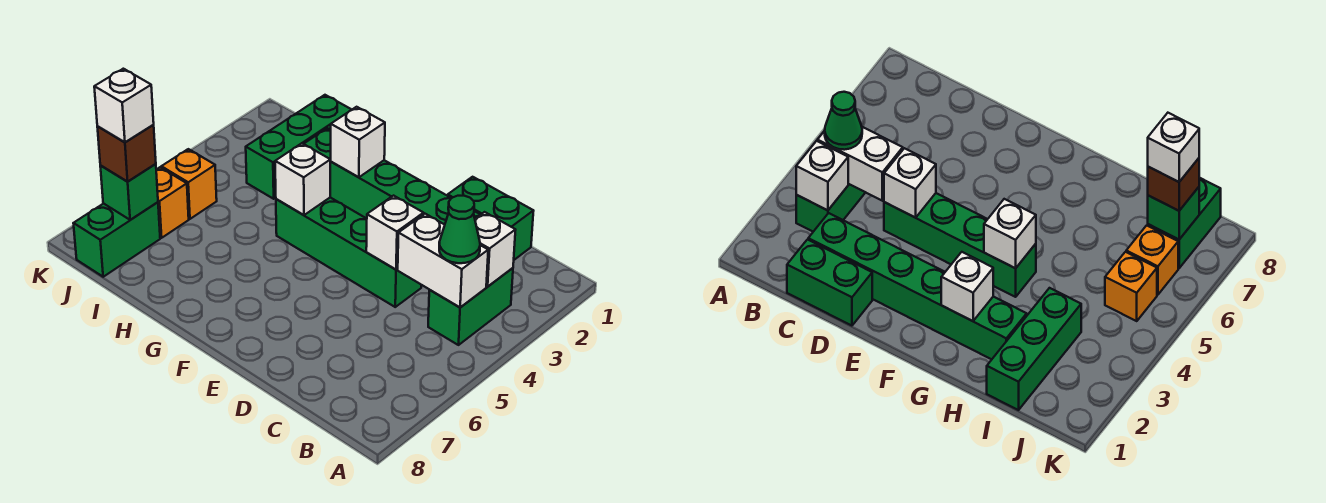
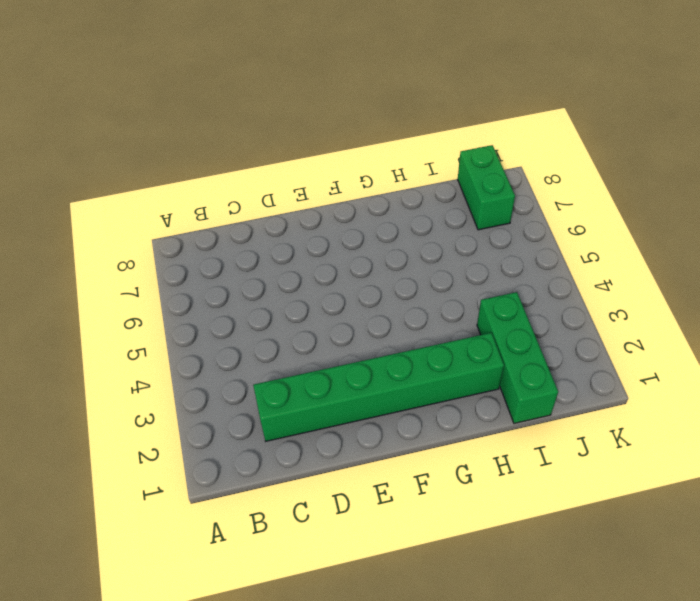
none -> green 1x2 brick [428,268,513,345]
none -> green 1x2 brick [448,177,533,260]
none -> green 1x4 brick [276,198,421,307]

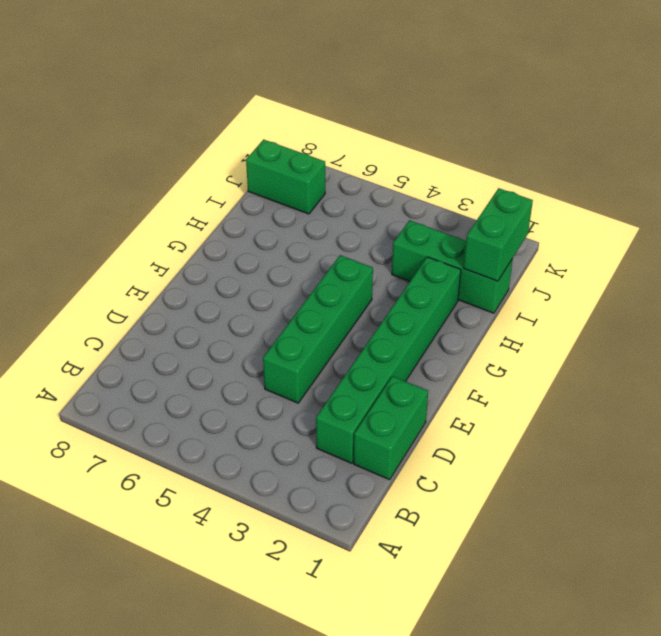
green 1x2 brick [464,188,533,281] -> green 1x2 brick turned to [428,268,513,345]
none -> orange 1x1 brick [161,149,217,219]
none -> orange 1x1 brick [156,167,189,238]
none -> white 1x1 brick [475,212,515,287]

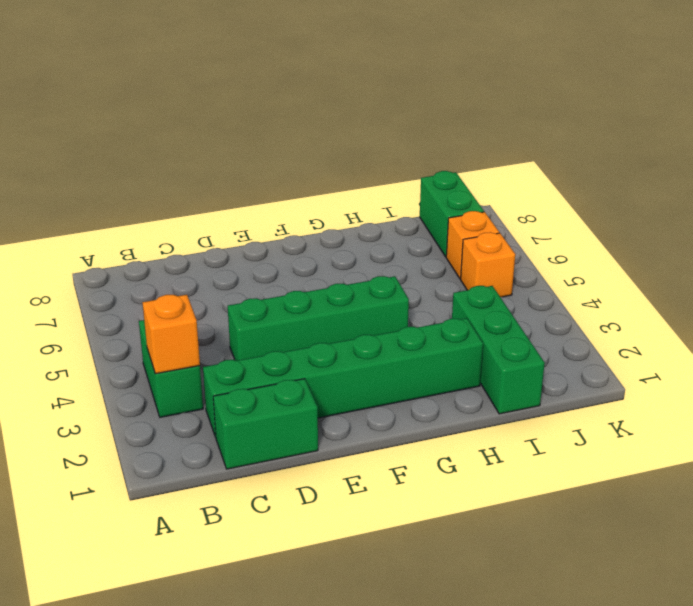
orange 1x1 brick [142,295,200,374] -> white 1x1 brick [475,212,515,287]
none -> white 1x2 brick [398,214,488,307]
none -> white 1x1 brick [366,196,424,270]
none -> white 1x1 brick [331,107,385,177]

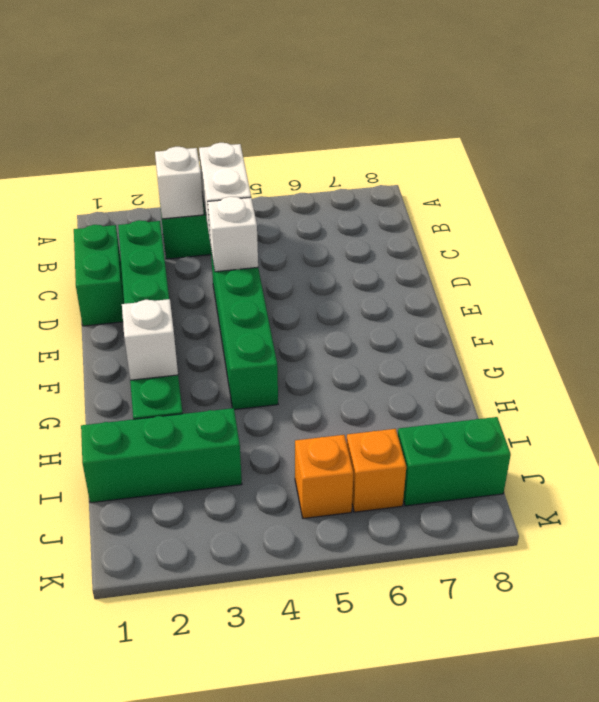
none -> white 1x1 brick [275,143,330,215]
none -> green 1x1 brick [100,164,158,220]
none -> green 1x1 cone [439,196,480,263]

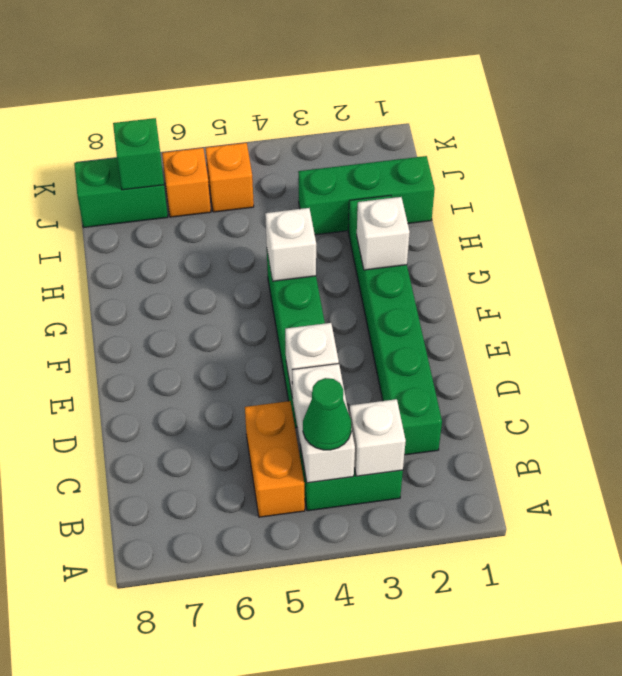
orange 1x2 brick [245,401,305,517] -> none
none -> green 1x2 brick [448,177,533,260]
none -> brown 1x1 brick [97,125,156,181]
none -> white 1x1 brick [94,69,154,142]

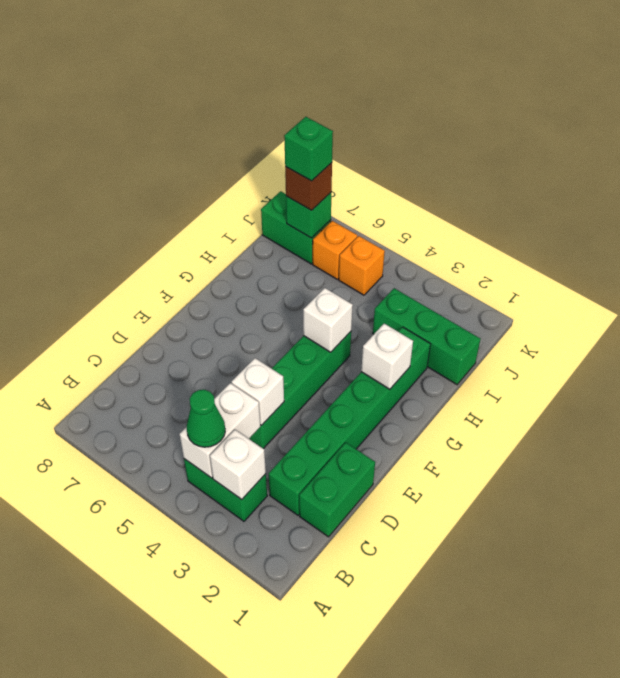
green 1x1 brick [284,117,333,181] -> white 1x1 brick [94,69,154,142]

